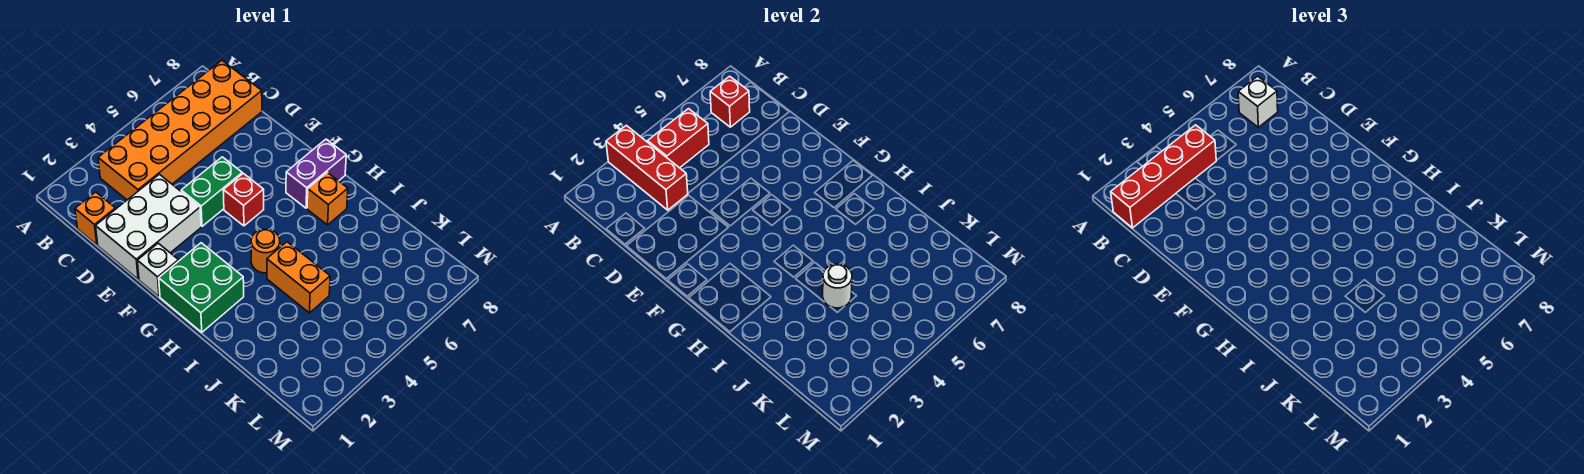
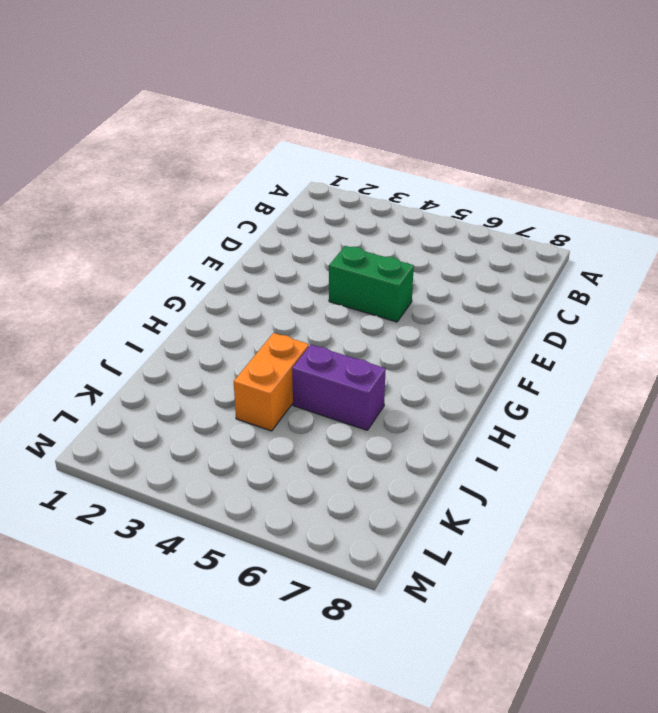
purple 1x2 brick [292,345,386,430] -> purple 1x2 brick moved to [286,139,346,208]
none -> orange 2x6 brick [98,61,262,200]
none -> orange 1x1 brick [75,192,115,245]
none -> white 2x3 brick [96,174,201,279]

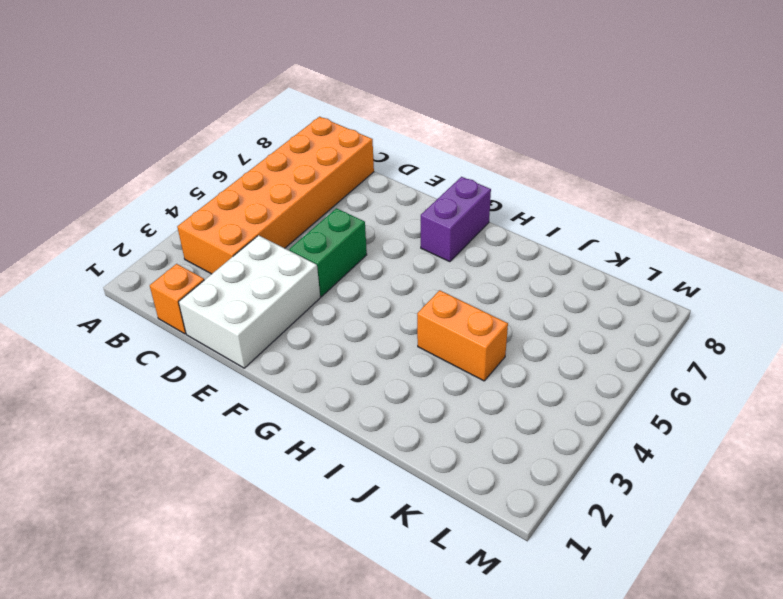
none -> white 1x1 brick [137,243,179,297]
none -> red 1x1 brick [223,173,264,226]
none -> green 2x2 brick [159,243,244,332]

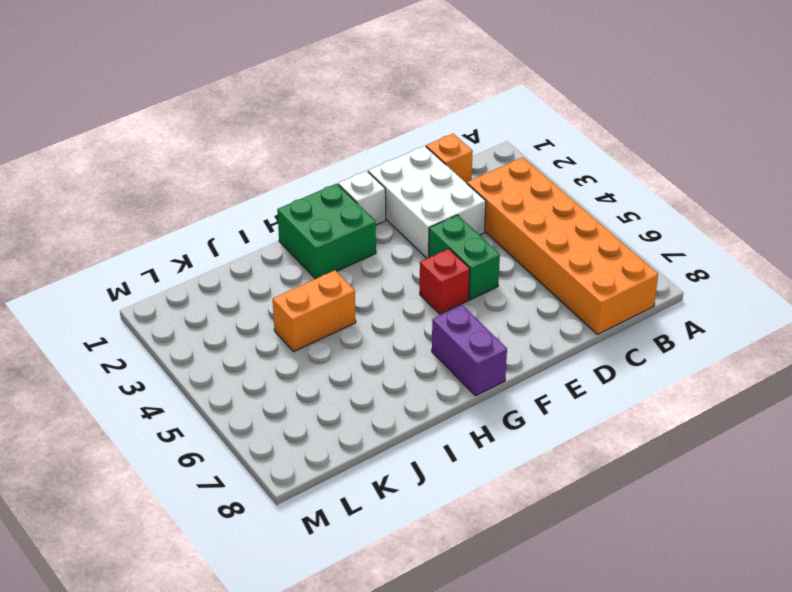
none -> orange 1x1 round brick [251,229,280,273]
none -> orange 1x1 brick [307,172,348,225]
none -> red 1x3 brick [606,125,688,210]

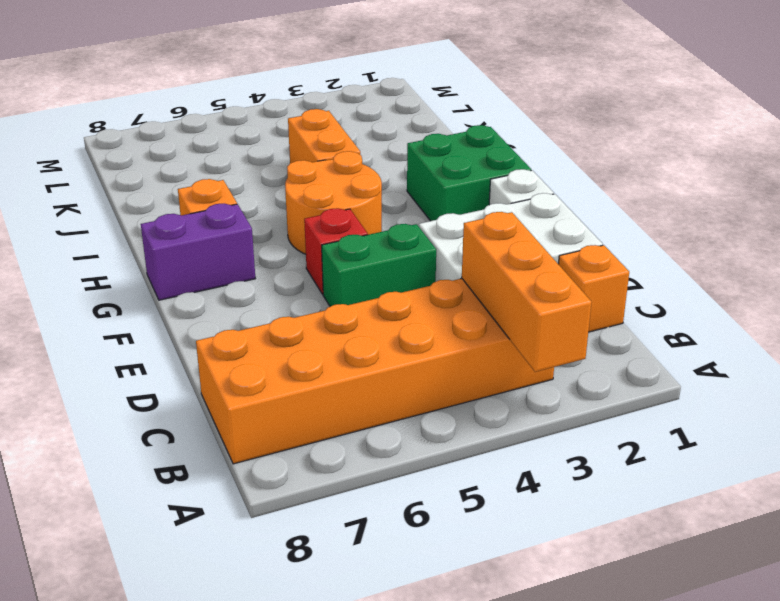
orange 1x3 brick [462,212,592,372] -> red 1x3 brick [606,125,688,210]
orange 2x2 round brick [285,151,382,254] -> orange 1x1 round brick [251,229,280,273]
none -> red 1x2 brick [648,109,709,168]
none -> red 1x1 brick [710,76,750,127]
none -> white 1x1 round brick [823,264,852,308]

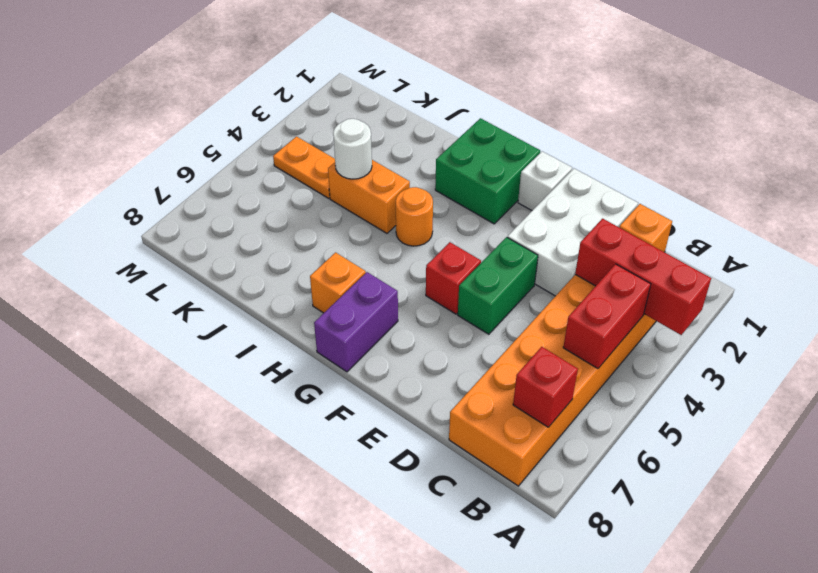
orange 1x2 plate [273,137,335,198] -> none
none -> red 1x4 brick [1111,125,1216,228]
none -> white 1x1 brick [1238,76,1278,127]

